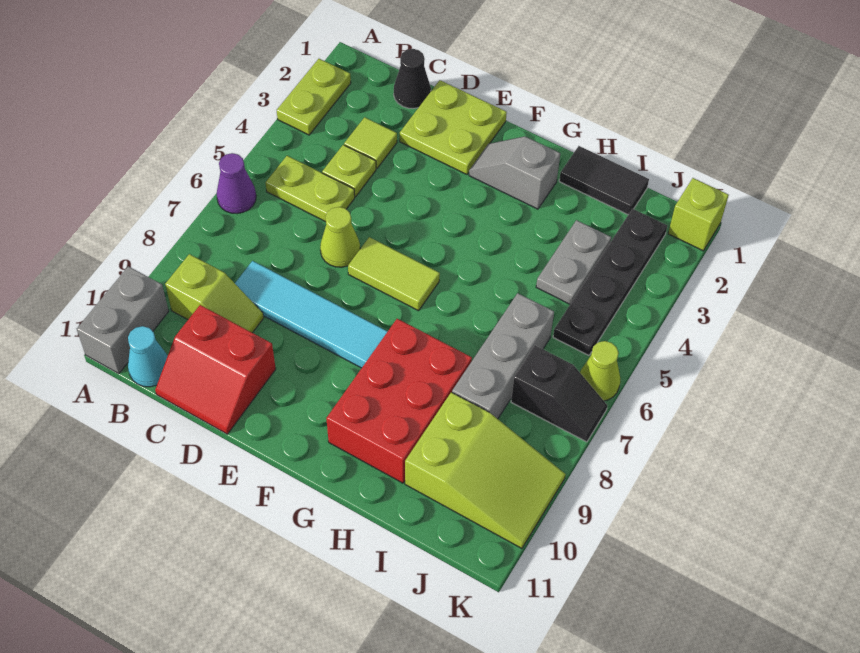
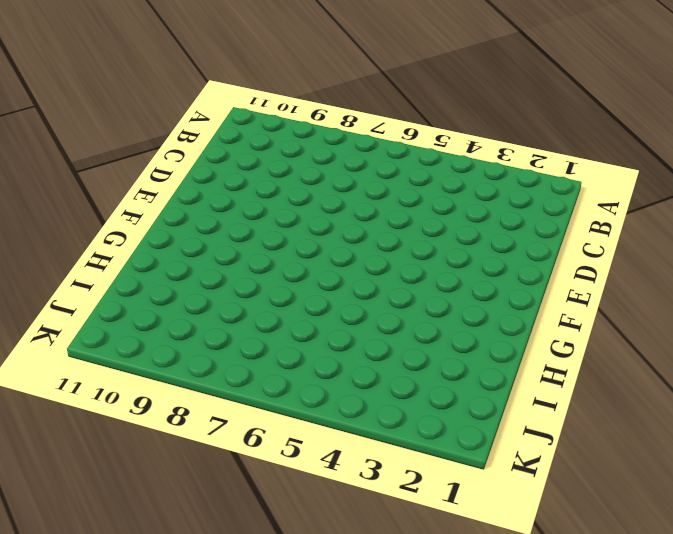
none -> lime 1x2 plate [277,59,351,135]
none -> purple 1x1 cone [217,153,256,214]
none -> grey 1x2 brick [77,266,169,374]

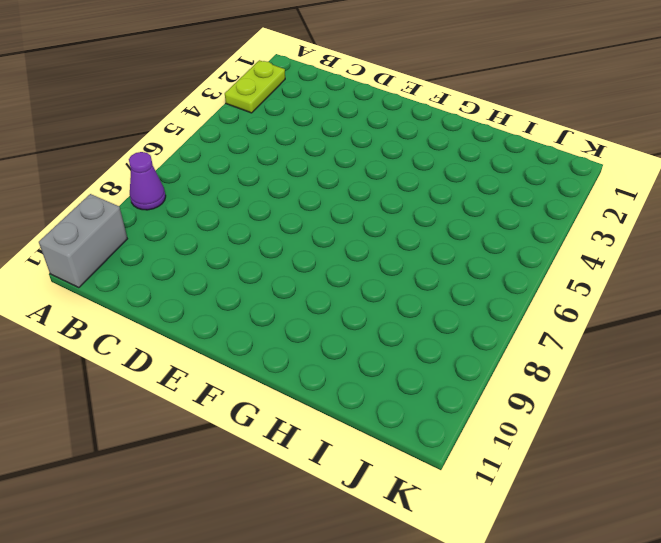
purple 1x1 cone [129,152,166,210] -> purple 1x1 cone moved to [217,153,256,214]
none -> lime 1x2 plate [266,156,355,222]
none -> lime 1x2 slope [165,254,264,333]
none -> cyan 1x1 cone [128,326,168,387]

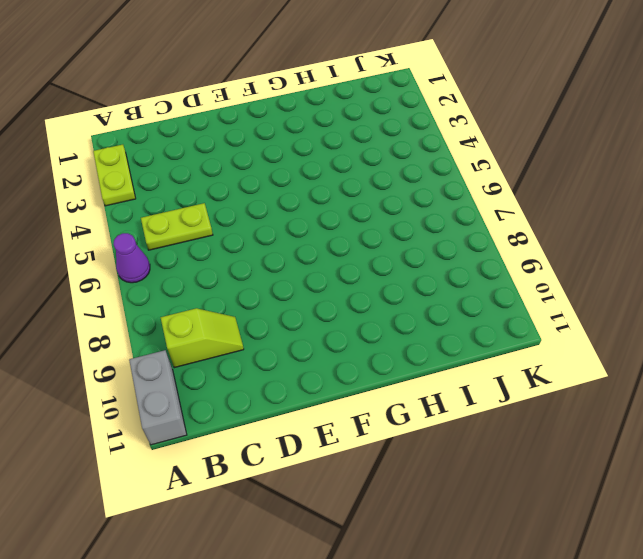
none -> cyan 1x1 cone [128,326,168,387]
none -> black 1x1 cone [394,49,431,109]
none -> lime 1x1 tile [344,117,397,168]

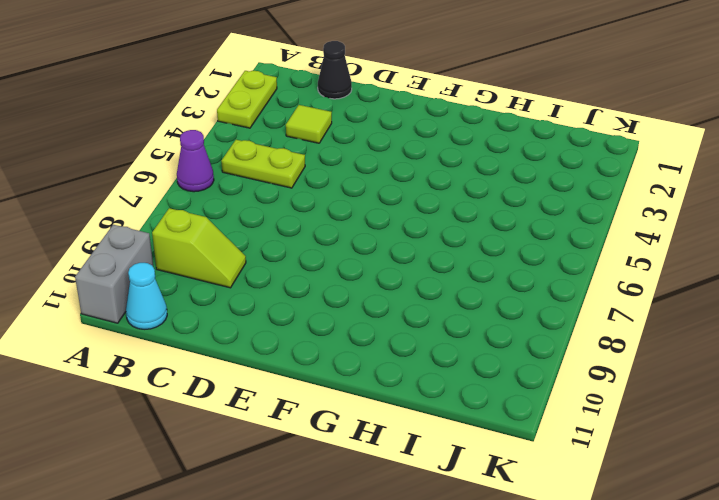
none -> lime 1x1 plate [322,145,376,197]
none -> cyan 1x4 tile [235,261,388,368]
none -> red 2x2 slope [155,305,276,434]

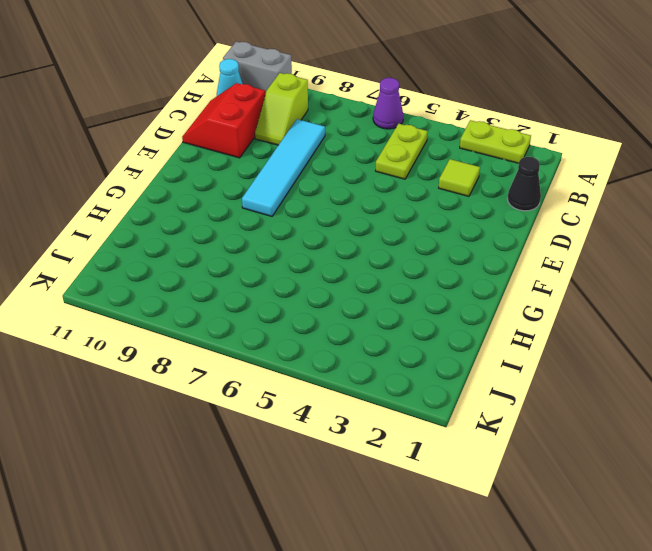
none -> lime 1x1 plate [322,145,376,197]
none -> lime 2x2 plate [400,80,507,174]
none -> lime 1x1 cone [320,207,360,267]

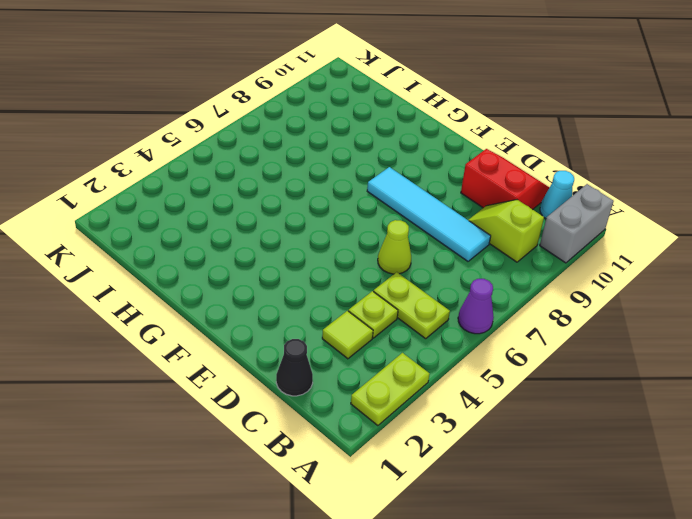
none -> lime 2x2 plate [400,80,507,174]
none -> lime 1x2 tile [348,237,440,311]
none -> grey 1x2 slope [469,136,560,209]

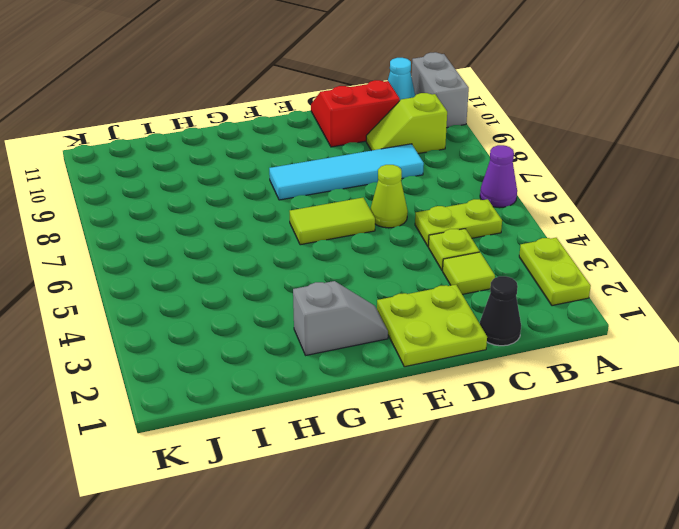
none -> red 2x3 brick [326,319,472,483]
none -> black 1x2 tile [559,146,649,214]
none -> grey 1x2 plate [536,220,611,304]

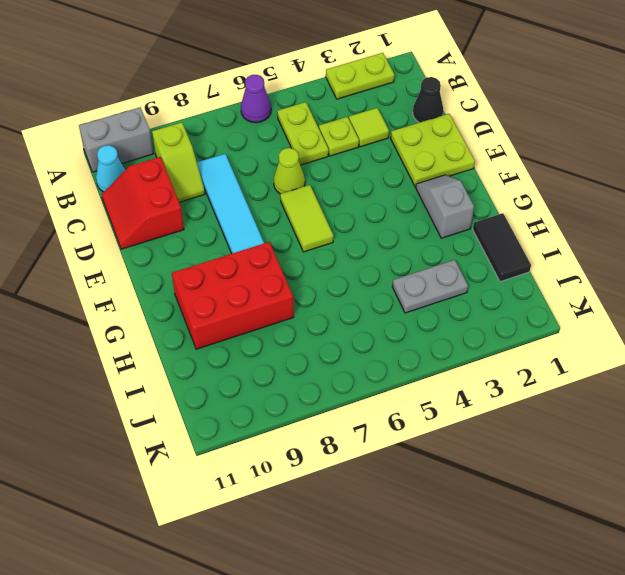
none -> grey 1x3 brick [452,293,554,419]
none -> lime 2x3 slope [405,392,565,548]
none -> black 1x4 plate [553,209,667,355]

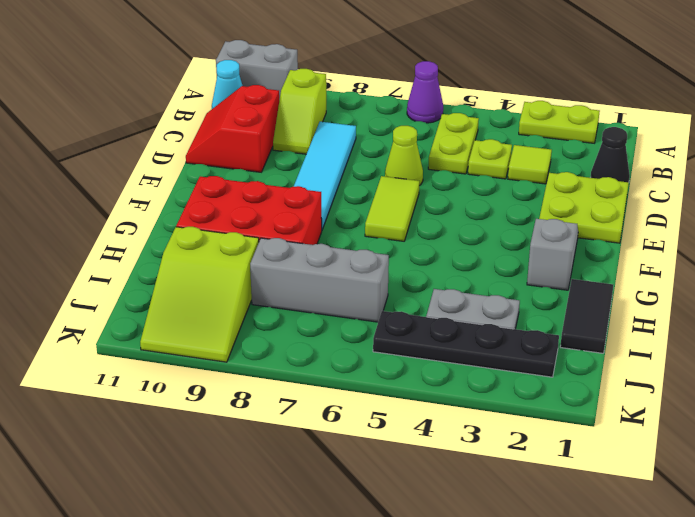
none -> black 1x2 slope [511,346,607,442]
none -> lime 1x1 brick [668,178,729,251]
none -> lime 1x1 cone [580,341,620,401]

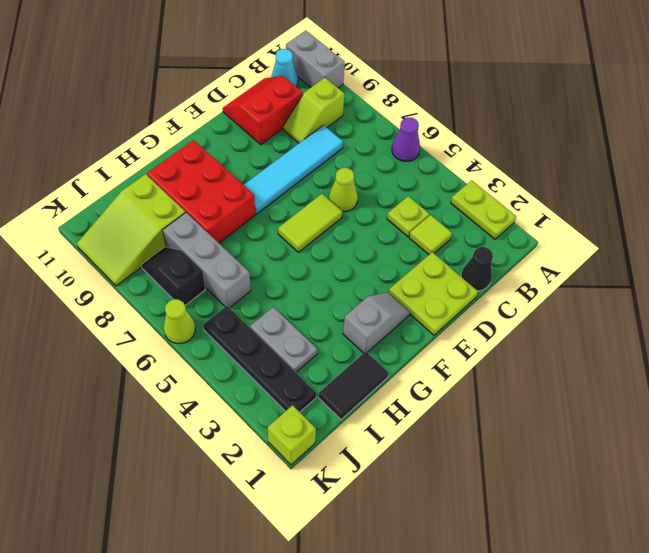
black 1x2 slope [141,247,205,305] -> black 1x2 slope turned to [511,346,607,442]
none -> lime 1x2 plate [266,156,355,222]

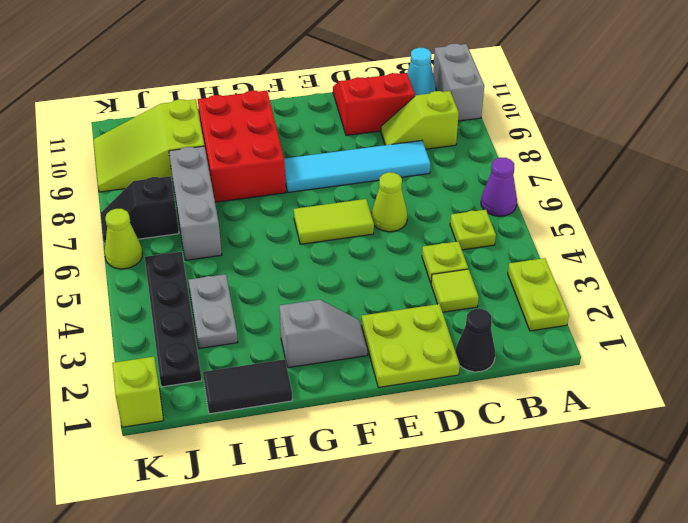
lime 1x1 plate [450,210,496,250] -> lime 1x2 plate [266,156,355,222]

